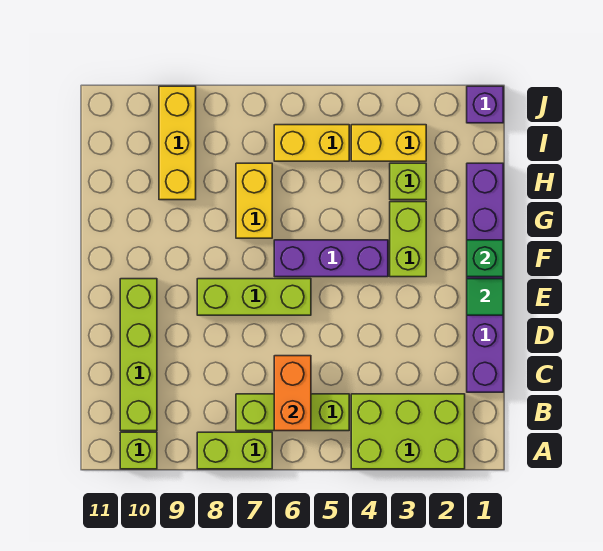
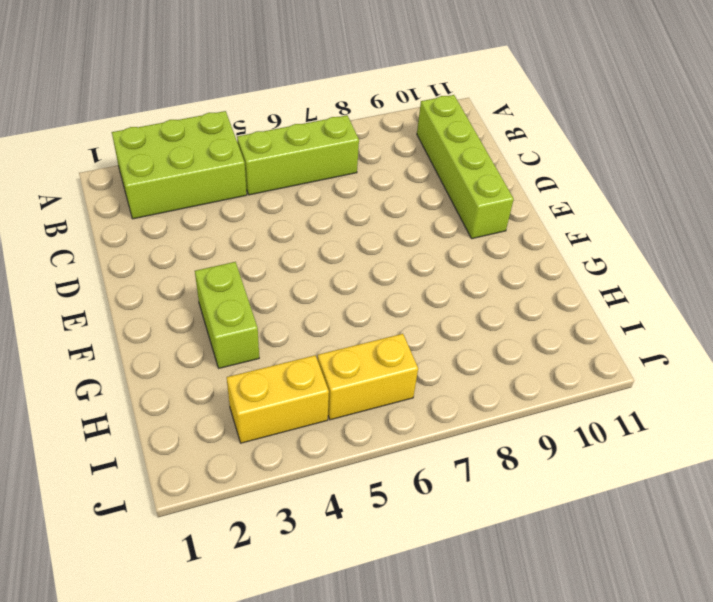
none -> lime 1x2 brick [197,432,272,469]
none -> lime 1x1 brick [120,432,157,469]
none -> purple 1x6 brick [467,163,503,392]

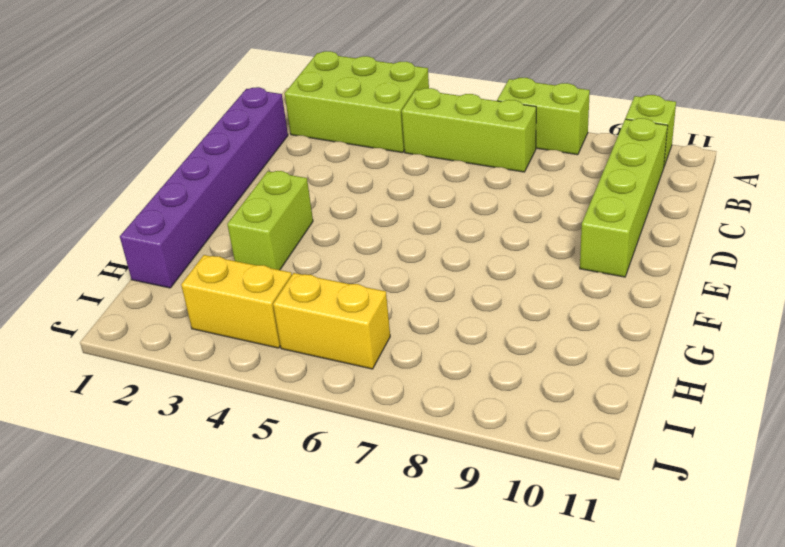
none -> lime 1x3 brick [197,279,311,315]
none -> purple 1x3 brick [274,240,388,277]
none -> yellow 1x2 brick [236,163,272,238]

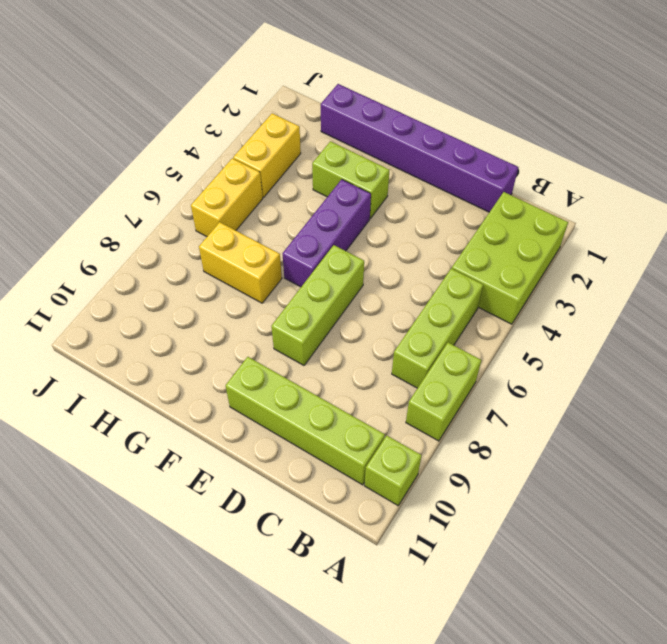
none -> lime 1x1 brick [390,163,426,200]
none -> yellow 1x3 brick [159,86,196,200]
none -> purple 1x1 brick [467,86,503,123]

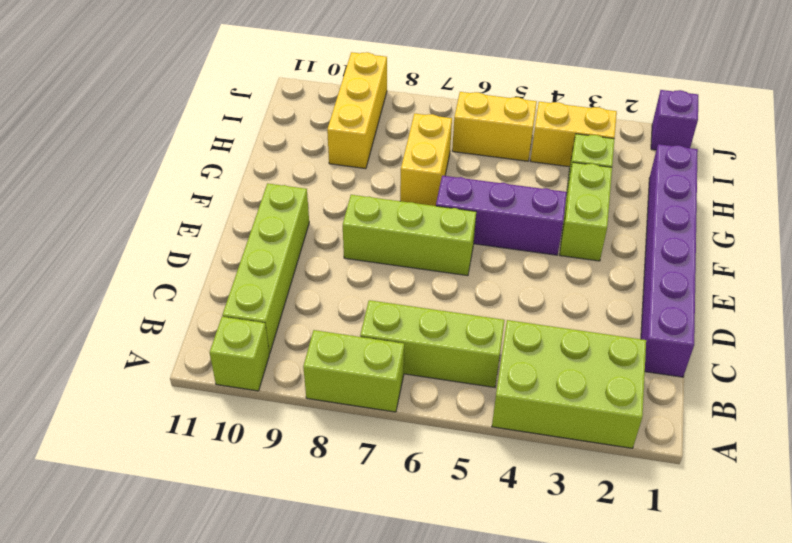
none -> orange 1x2 brick [274,356,311,431]
none -> green 1x1 tile [467,279,503,315]
none -> green 1x1 brick [467,240,503,277]

